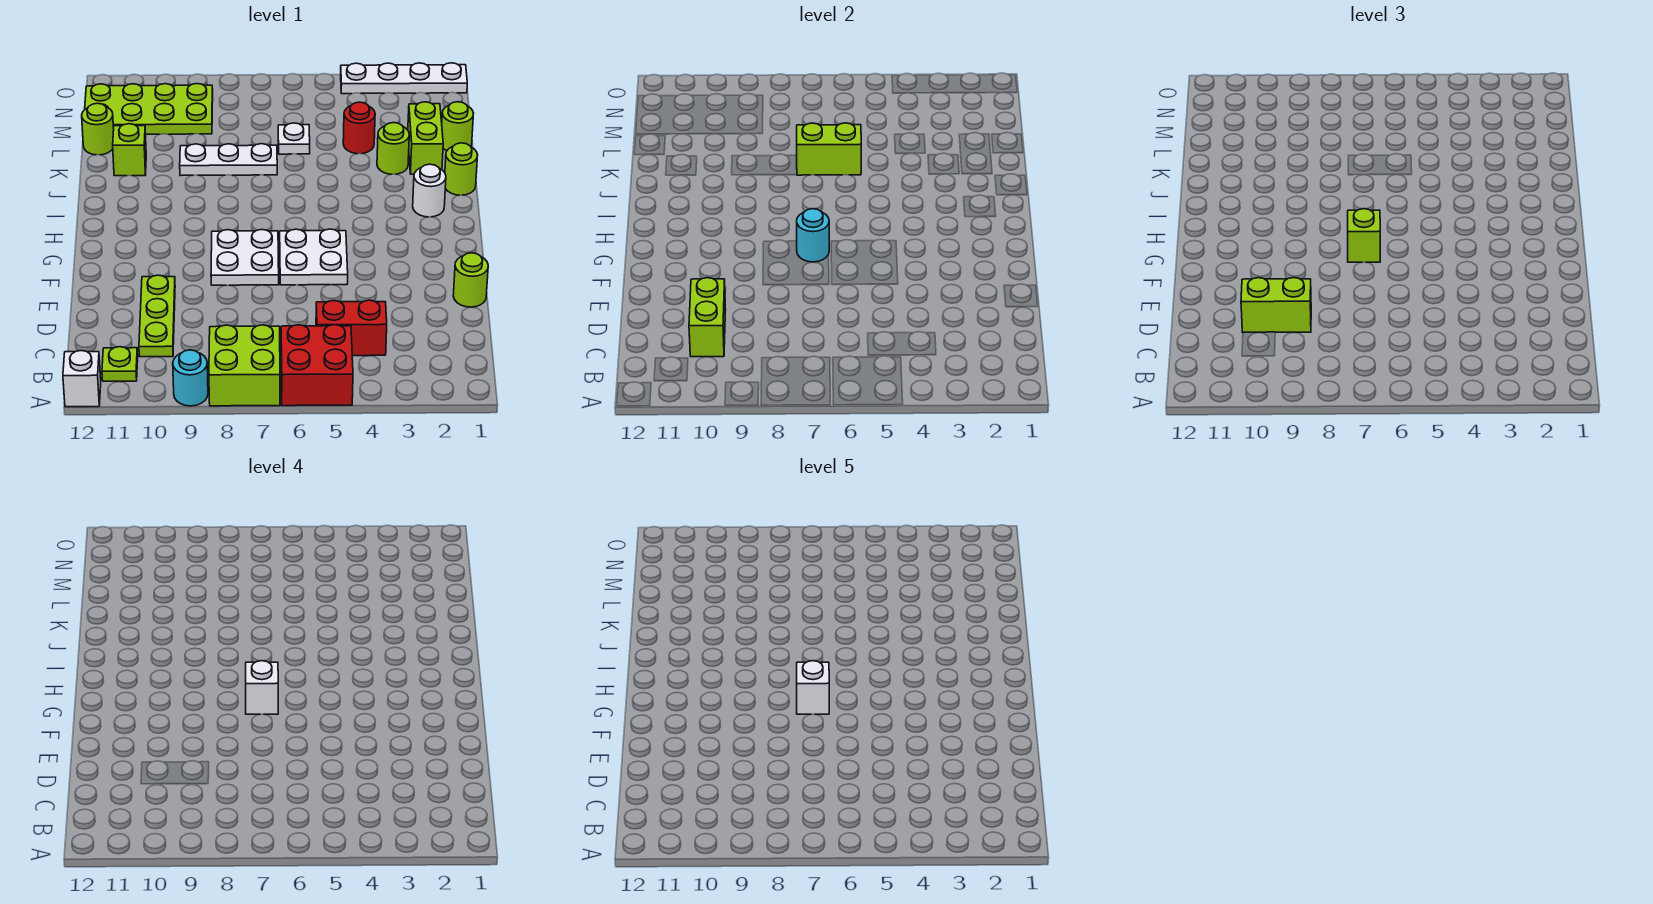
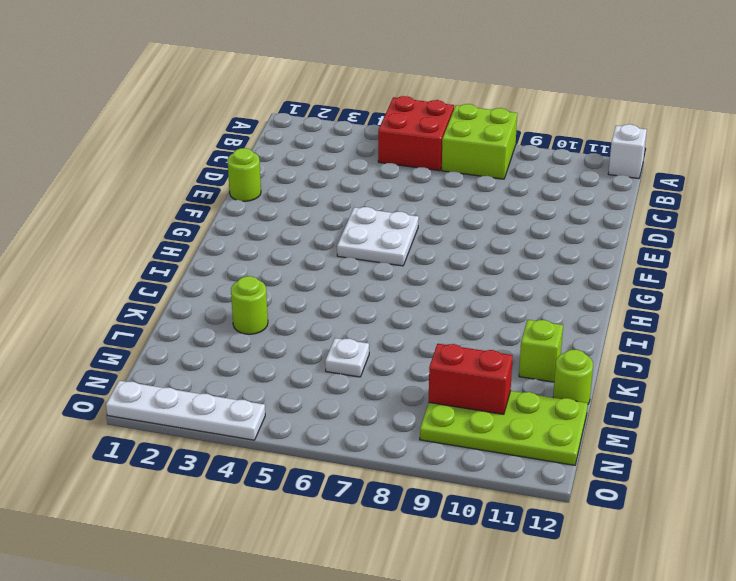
red 1x2 brick [429,344,513,414] -> red 1x2 brick moved to [316,300,387,356]
none -> cyan 1x1 round brick [173,350,208,406]
none -> lime 1x1 plate [102,347,138,381]
none -> lime 1x3 plate [139,275,175,357]

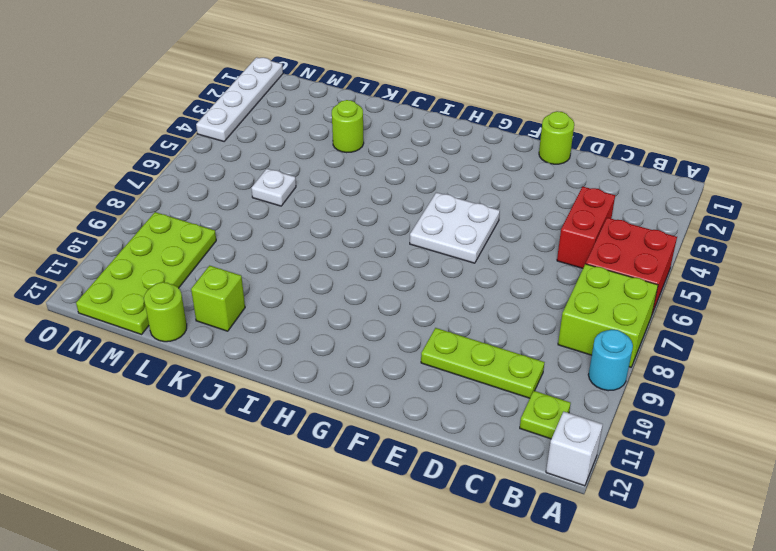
none -> white 2x2 plate [211,230,279,285]
none -> white 1x1 round brick [413,164,446,217]
none -> lime 1x1 round brick [445,143,478,195]

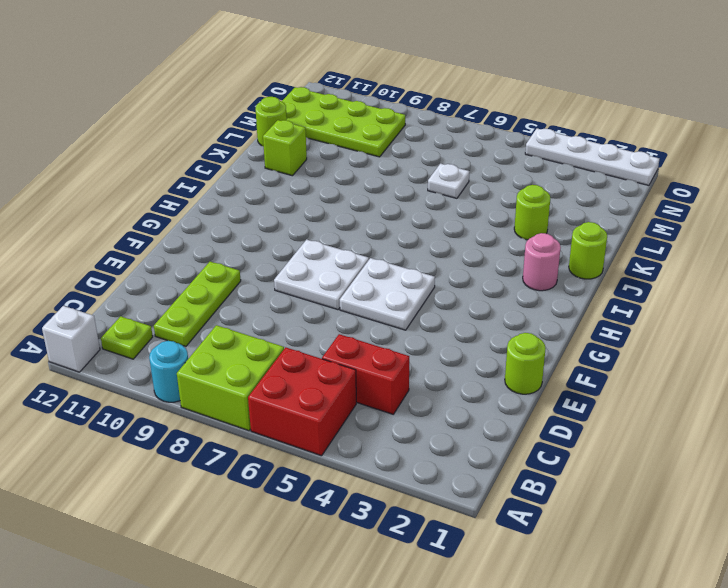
pink 1x1 round brick [523,233,561,291] -> white 1x1 round brick [413,164,446,217]
none -> lime 1x2 brick [408,102,443,174]
none -> white 1x3 plate [180,144,277,176]
none -> lime 1x1 round brick [442,102,474,151]

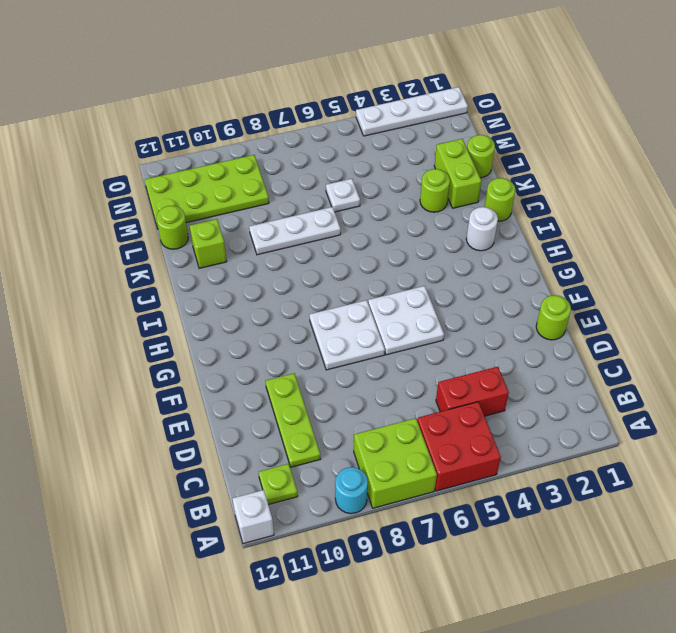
none -> red 1x1 round brick [343,102,375,154]
none -> lime 1x2 brick [689,278,726,357]
none -> cyan 1x1 round brick [797,209,829,262]

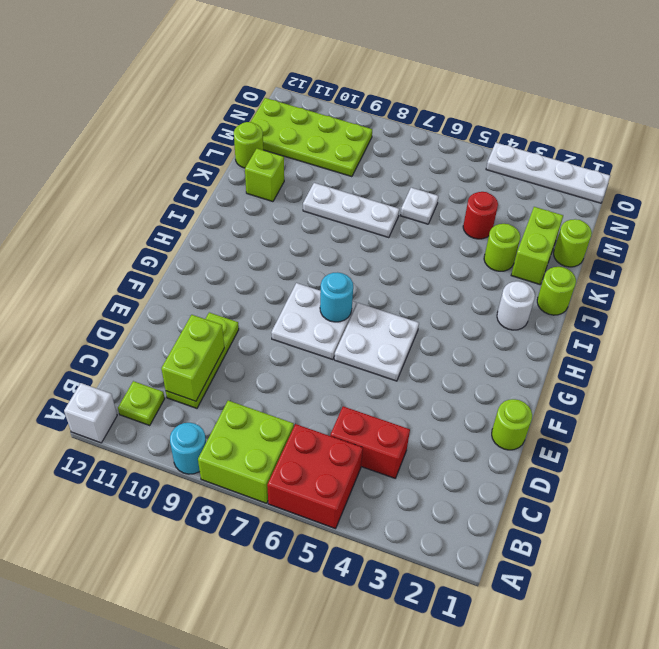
none -> lime 1x2 brick [797,123,861,175]
none -> lime 1x2 brick [1241,278,1311,332]
none -> lime 1x1 brick [1348,209,1380,262]

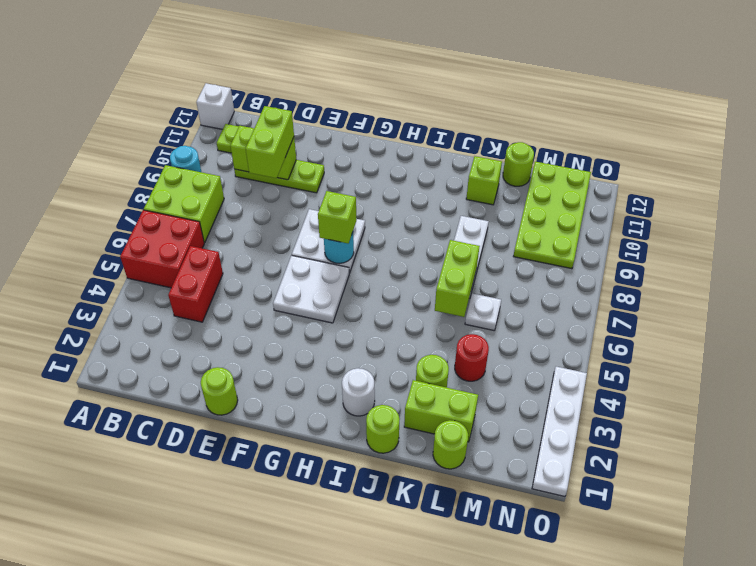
none -> white 1x1 brick [246,661,278,714]
none -> white 1x1 brick [797,661,829,714]

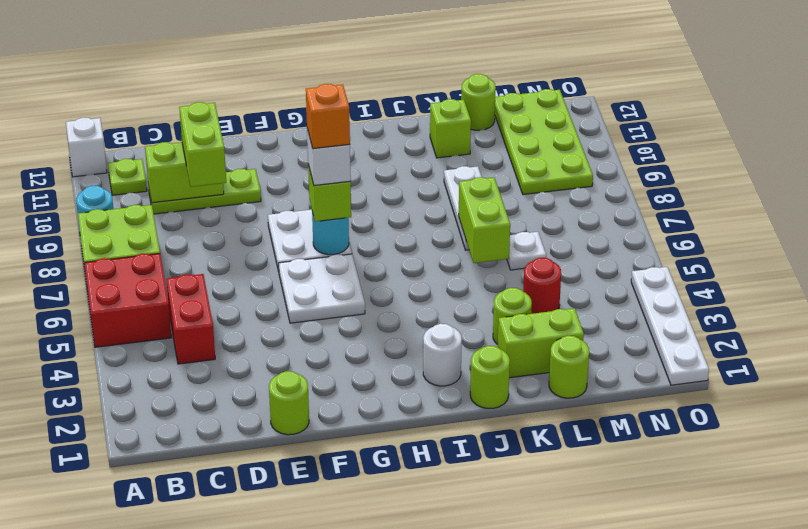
orange 1x1 brick [306,84,350,149] -> white 1x1 brick [797,661,829,714]

